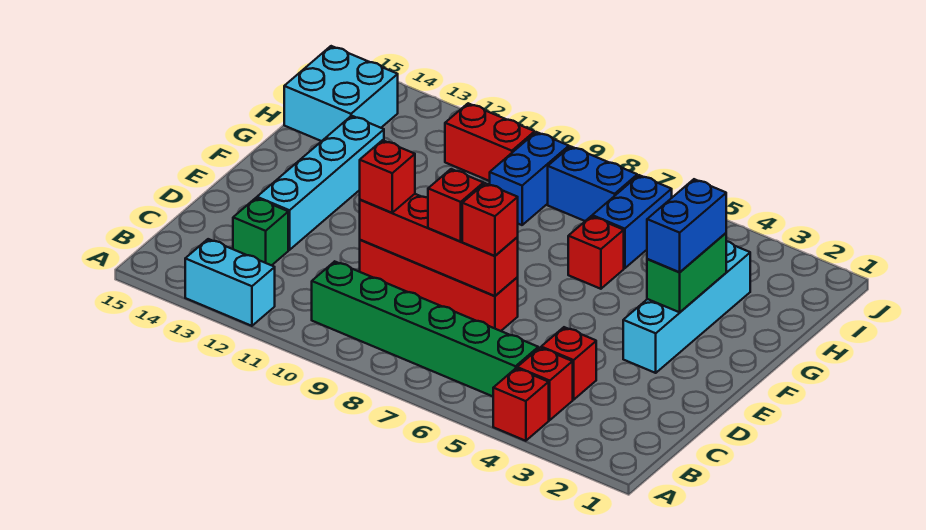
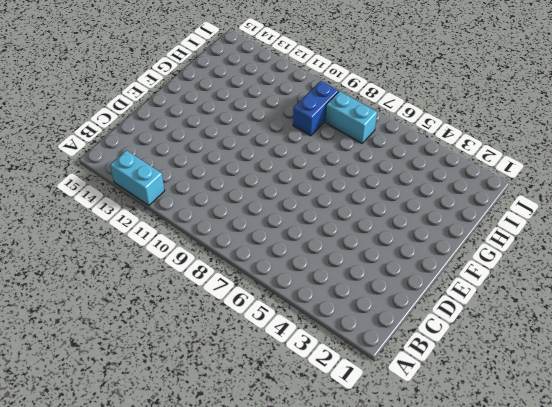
cyan 1x2 brick [325,91,377,143] -> blue 1x2 brick [548,146,637,221]
none -> red 1x1 brick [493,368,549,441]
none -> red 1x1 brick [517,348,573,420]
none -> green 1x6 brick [312,261,538,396]

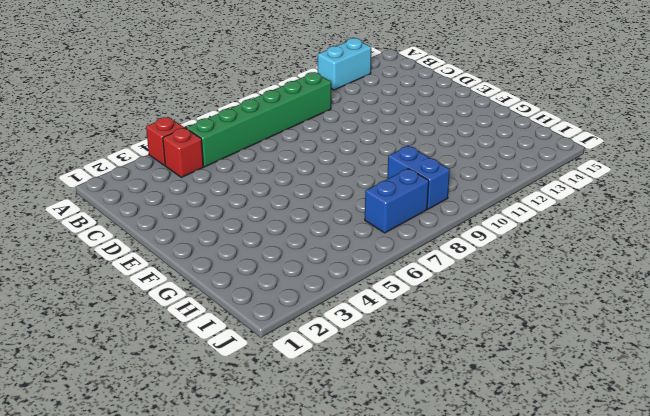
none -> red 1x1 brick [541,327,596,400]
none -> green 1x1 brick [233,198,288,265]
none -> red 1x4 brick [360,240,518,331]

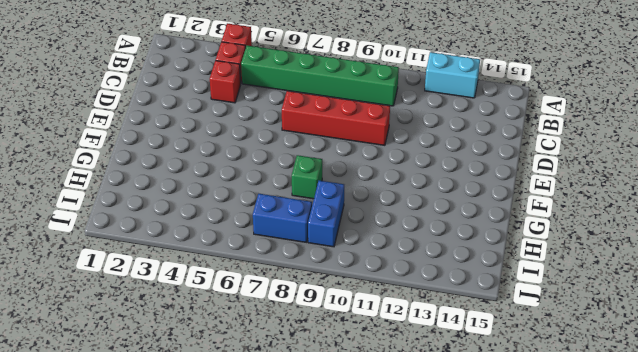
green 1x1 brick [292,155,322,199] -> green 1x1 brick moved to [233,198,288,265]
none -> cyan 1x4 brick [257,116,384,250]
none -> cyan 1x4 brick [623,241,750,373]
none -> red 1x1 brick [568,216,624,289]

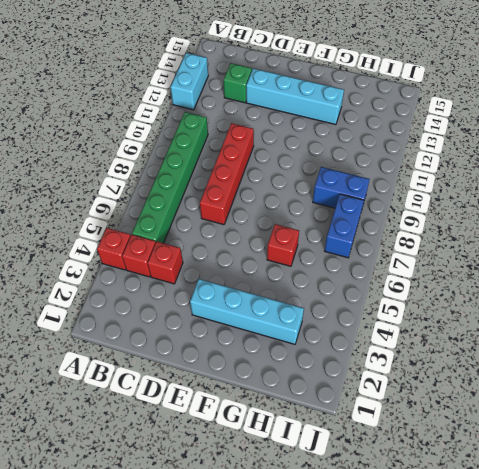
none -> blue 1x2 brick [592,175,672,268]
none -> cyan 2x2 brick [284,46,398,141]
none -> red 1x2 brick [445,103,535,181]

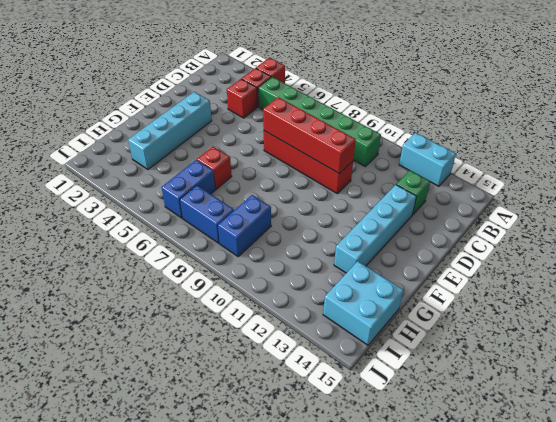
none -> red 1x2 brick [445,103,535,181]
none -> green 1x2 brick [647,233,726,312]
none -> red 1x1 brick [462,183,518,256]

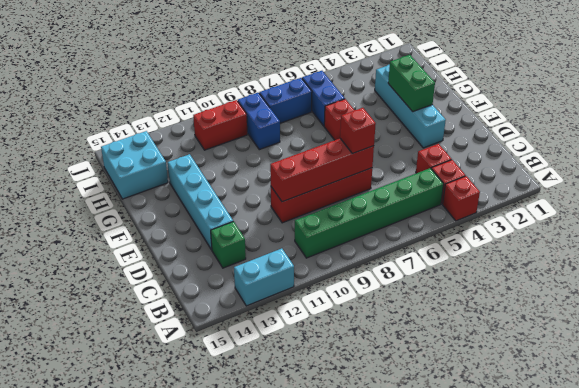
none -> red 1x1 brick [428,169,484,242]
none -> red 1x1 brick [360,140,415,213]
none -> blue 1x2 brick [647,179,726,272]

